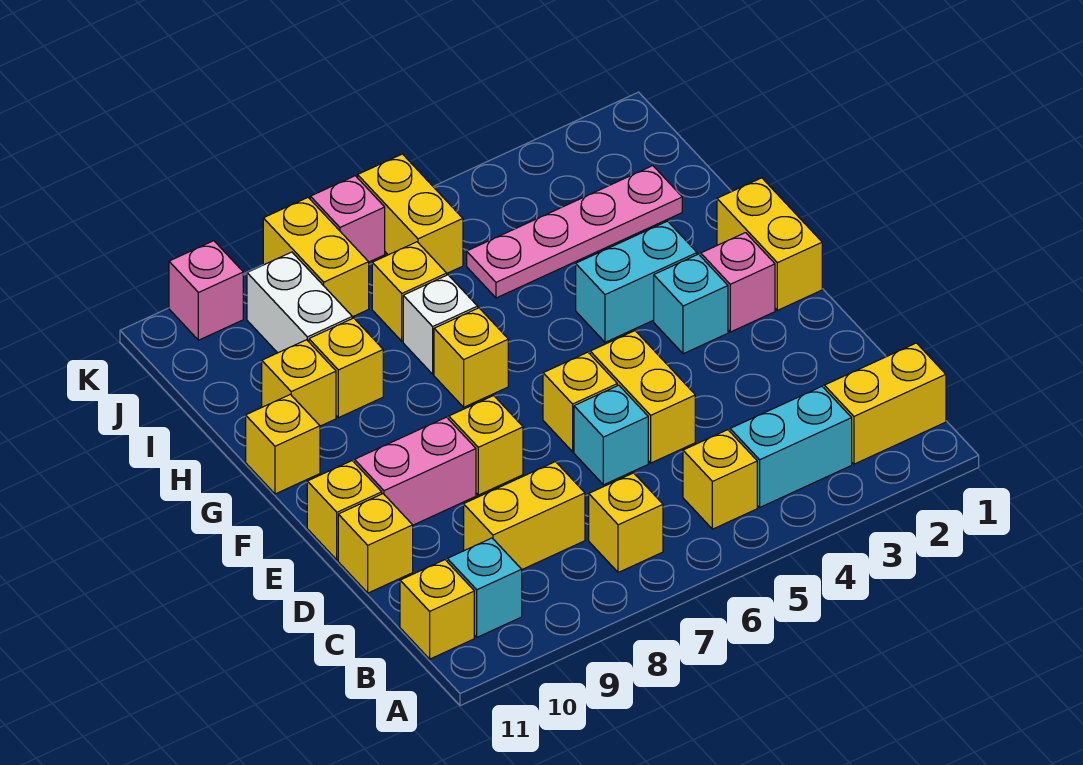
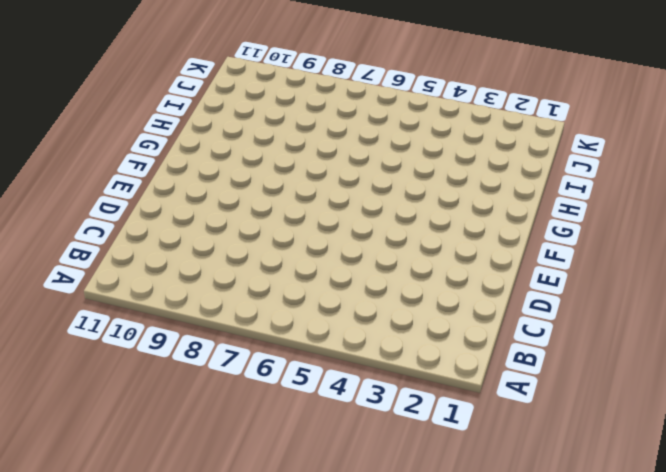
none -> yellow 1x2 brick [824,343,946,464]
none -> cyan 1x2 brick [730,387,852,507]
none -> yellow 1x1 brick [683,430,757,529]
none -> yellow 1x1 brick [589,473,663,573]

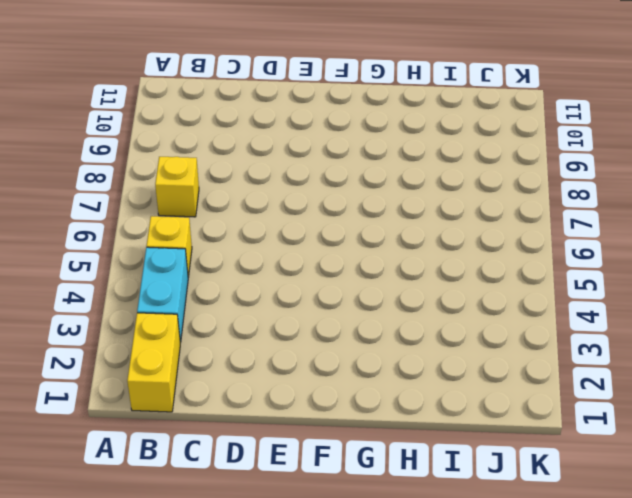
none -> cyan 1x1 brick [447,538,522,637]
none -> yellow 1x1 brick [400,560,474,659]
none -> yellow 1x2 brick [464,462,585,569]
none -> yellow 1x2 brick [590,331,695,463]

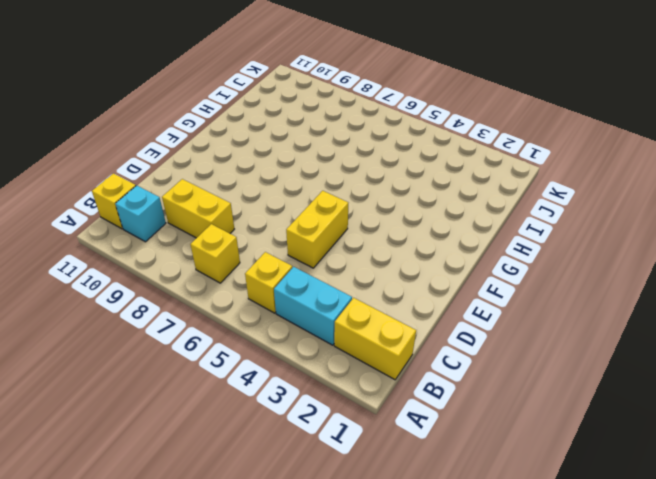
none -> cyan 1x1 brick [574,385,648,485]
none -> yellow 1x1 brick [338,494,413,593]
none -> yellow 1x1 brick [543,352,617,452]
none -> yellow 1x1 brick [449,396,523,495]

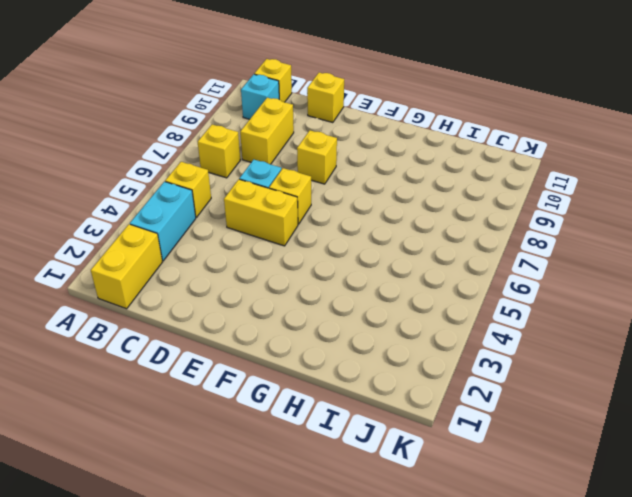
none -> pink 1x2 brick [355,417,476,525]
none -> yellow 1x1 brick [307,461,382,560]
none -> yellow 1x2 brick [717,178,822,310]
none -> pink 1x1 brick [701,233,775,332]

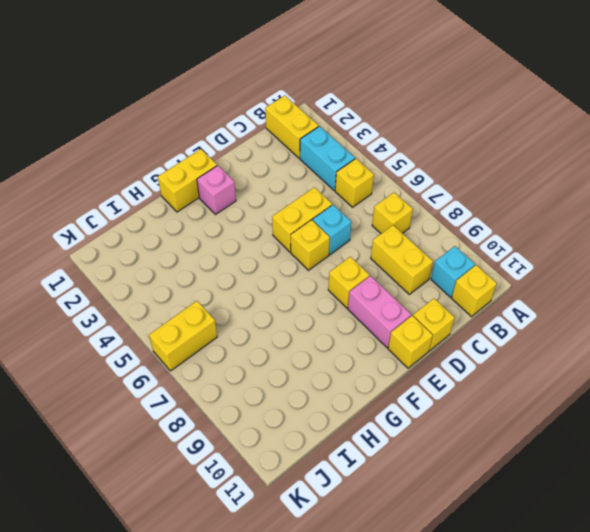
none -> cyan 1x1 brick [654,254,728,354]
none -> cyan 1x2 brick [576,221,697,342]
none -> yellow 1x1 brick [434,308,508,407]
none -> yellow 1x1 brick [246,394,320,494]

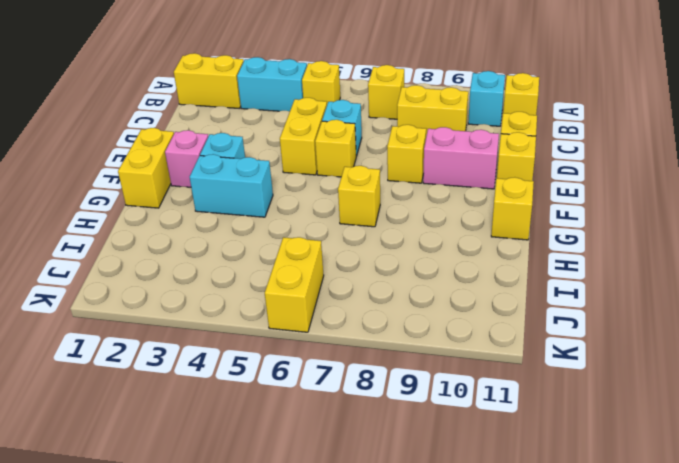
none -> white 1x1 brick [403,275,478,374]
none -> yellow 1x1 brick [309,318,383,418]
none -> yellow 1x1 brick [262,340,336,426]
none -> pink 1x4 plate [467,166,682,298]

